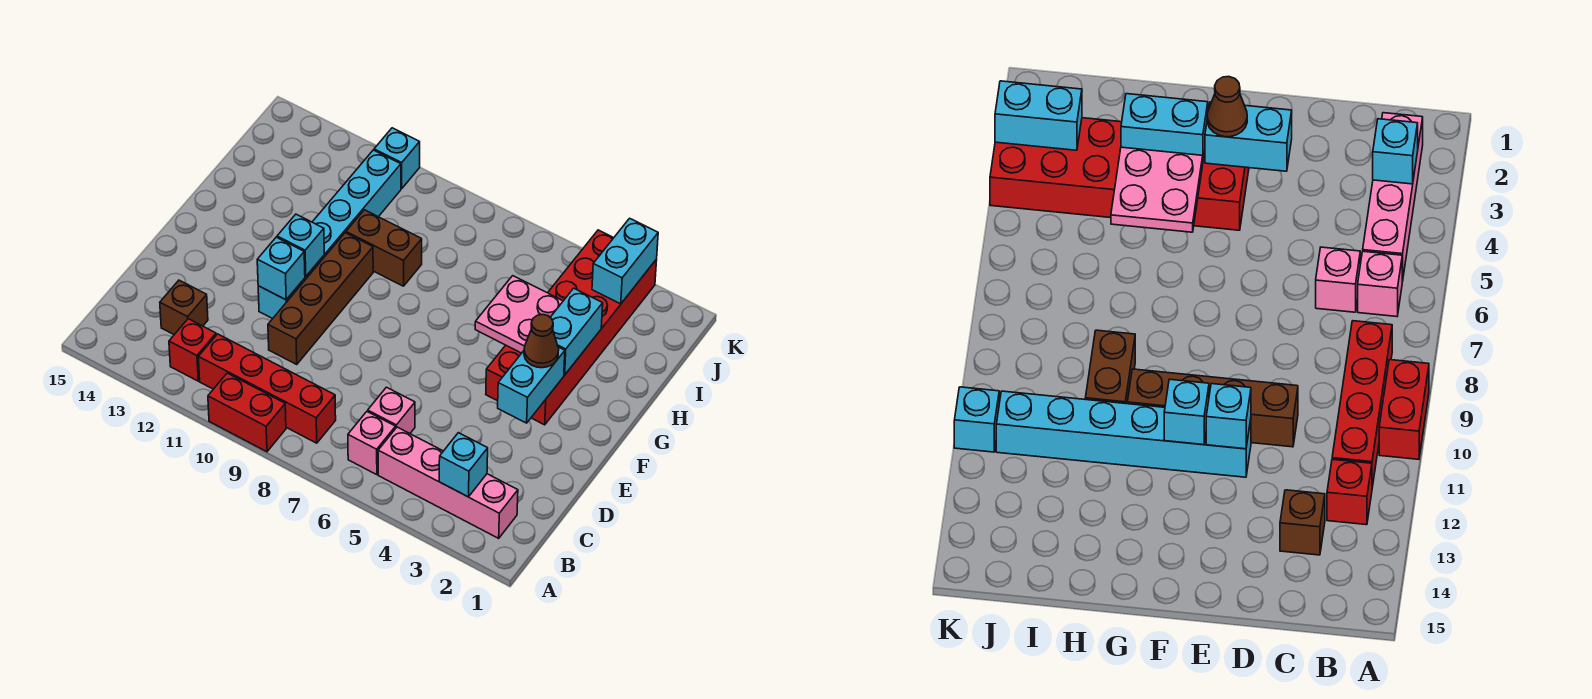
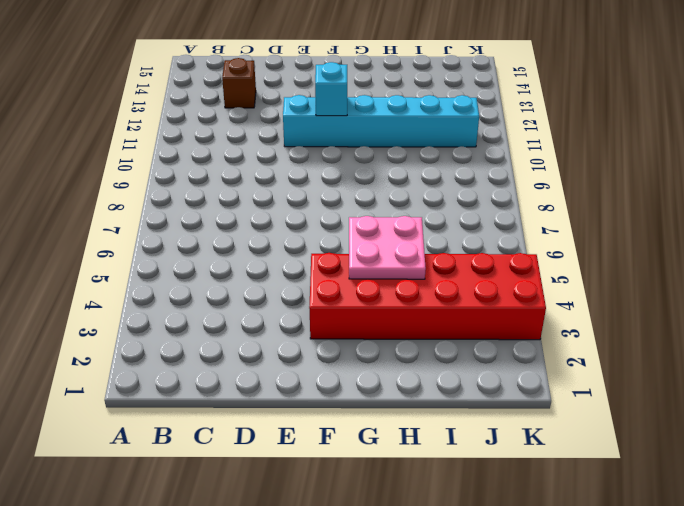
none -> red 1x2 brick [208,373,286,452]
none -> pink 1x4 brick [378,427,518,538]
none -> pink 1x1 brick [348,411,396,475]

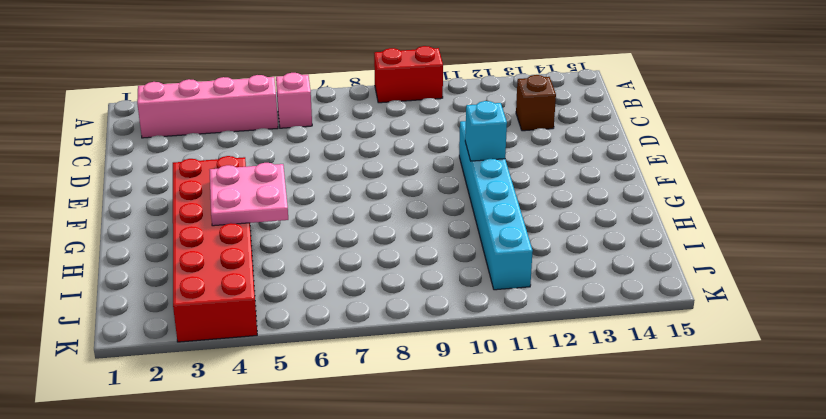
none -> red 1x4 brick [198,334,336,443]
none -> red 1x1 brick [169,319,216,381]
none -> pink 1x1 brick [368,387,415,433]

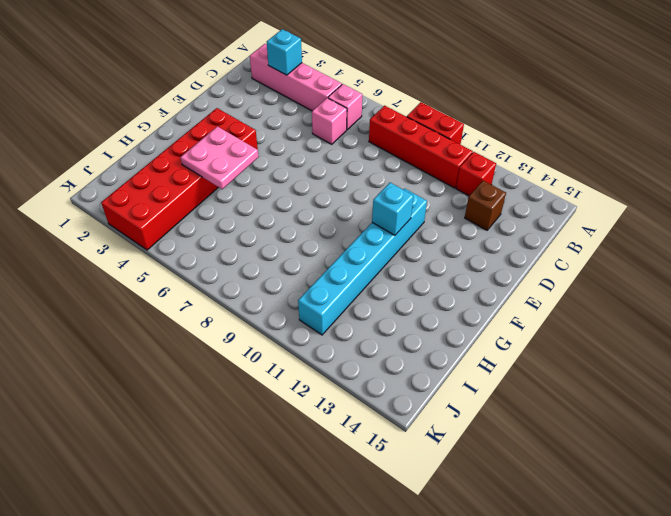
none -> brown 1x4 brick [268,233,373,364]
none -> brown 1x2 brick [346,210,422,286]
none -> cyan 1x1 brick [374,128,420,189]

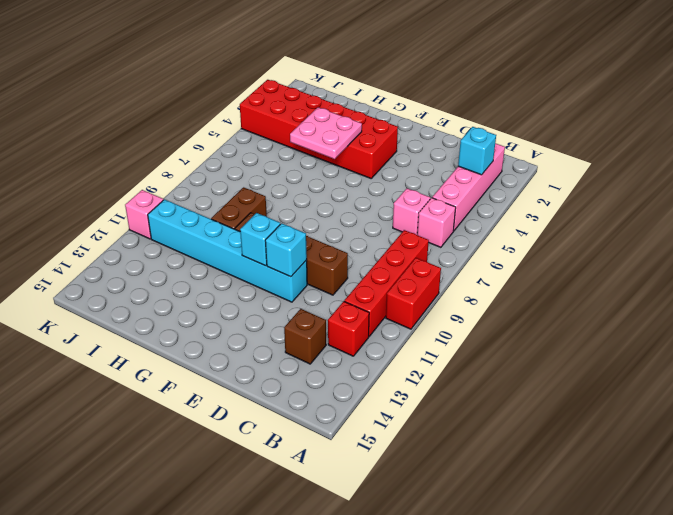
pink 1x1 brick [125,190,163,239] -> cyan 1x1 brick [374,128,420,189]
none -> cyan 1x2 brick [498,347,565,423]
none -> cyan 1x2 brick [550,288,603,375]
none -> cyan 1x2 brick [592,218,658,304]

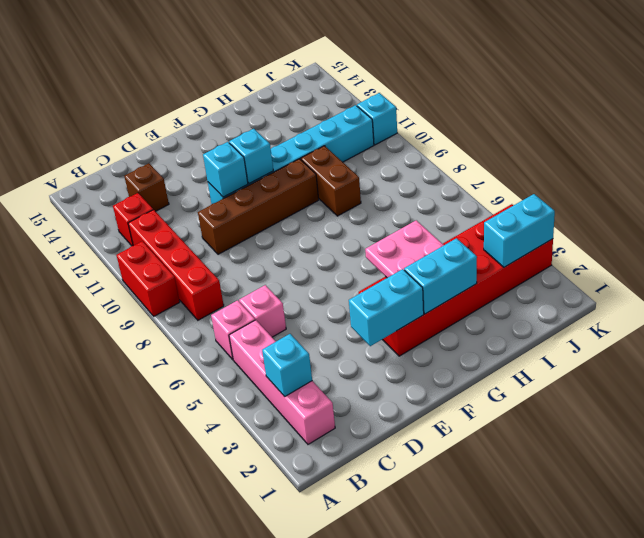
none -> brown 1x1 cone [524,314,559,368]

